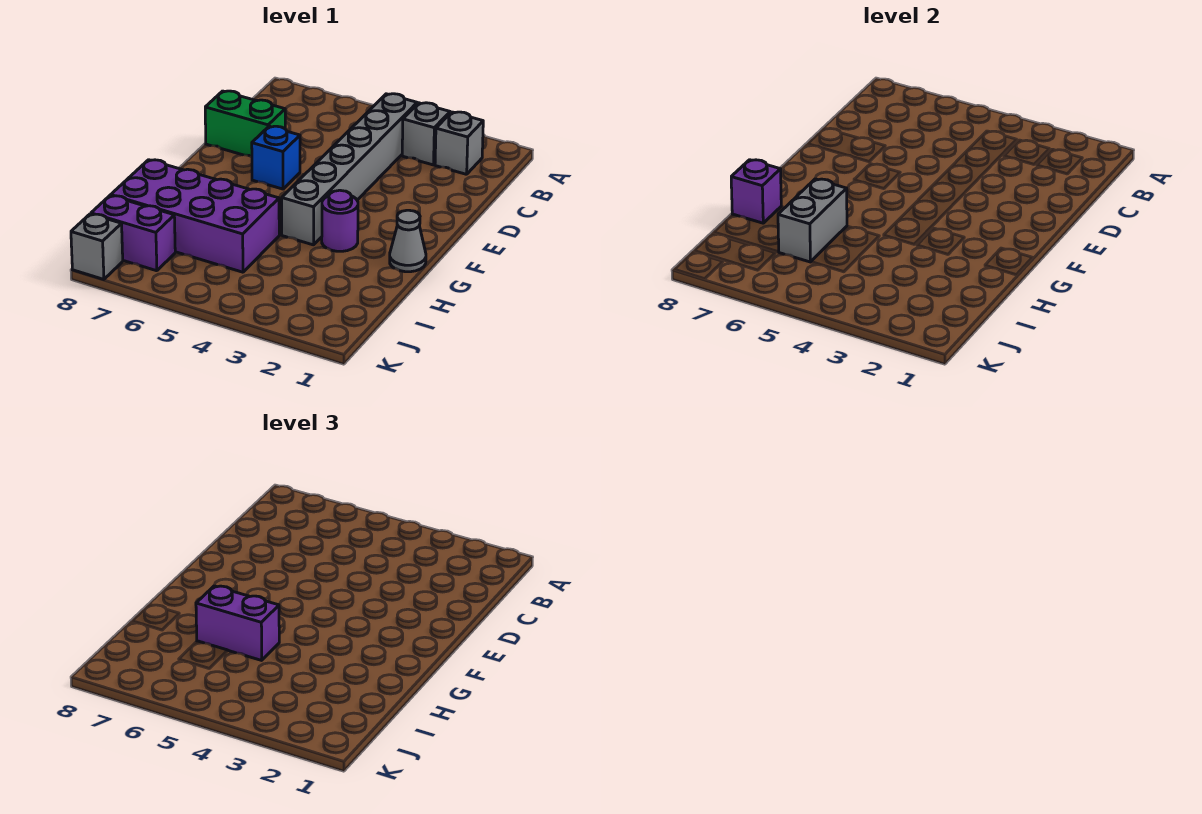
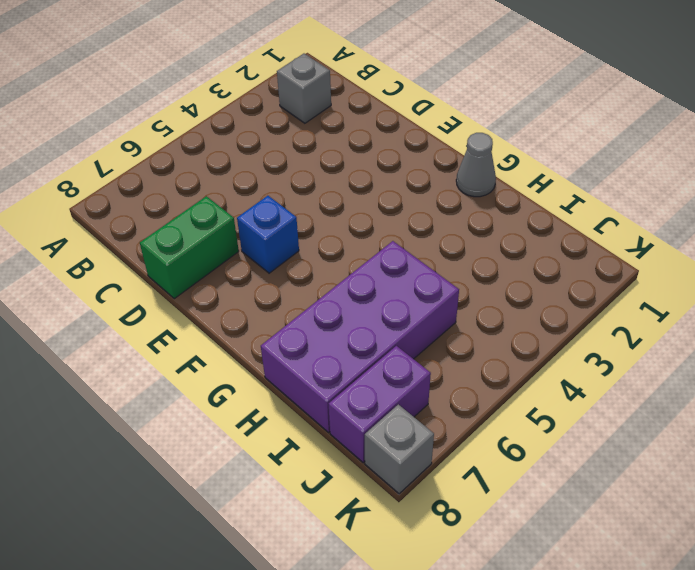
none -> grey 1x1 brick [402,103,450,165]
none -> grey 1x6 brick [282,94,417,245]
none -> purple 1x1 round brick [322,190,358,251]

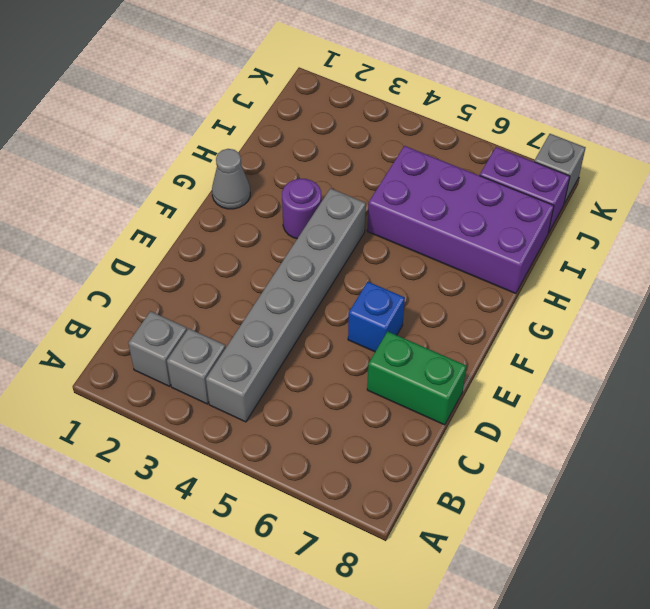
none -> grey 1x2 brick [778,179,847,262]
none -> purple 1x1 brick [731,160,781,223]
none -> purple 1x2 brick [196,586,279,660]

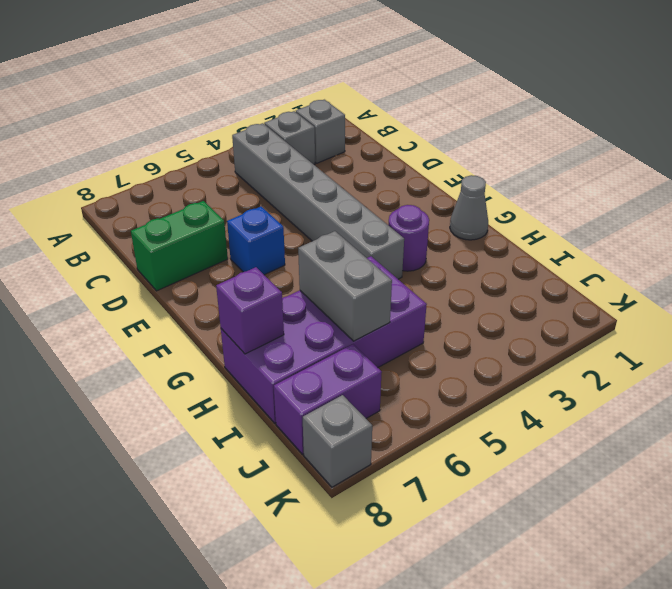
none -> purple 1x2 brick [196,586,279,660]

